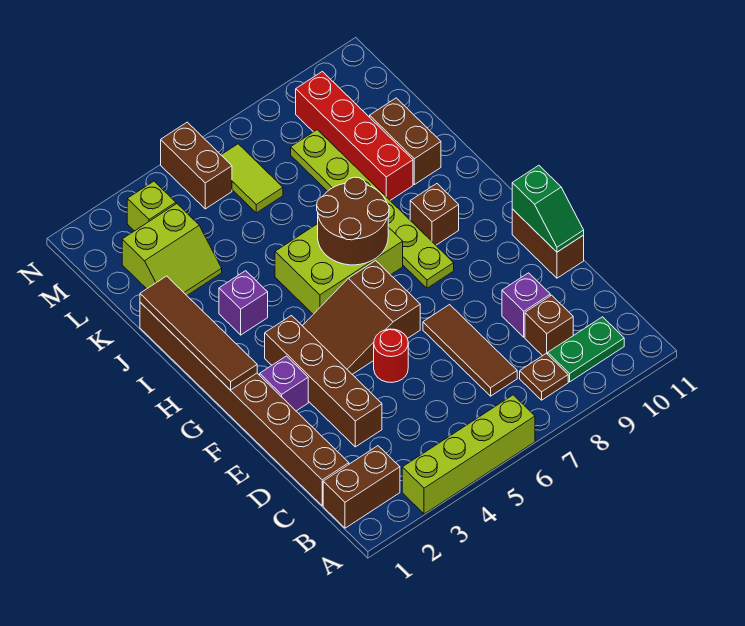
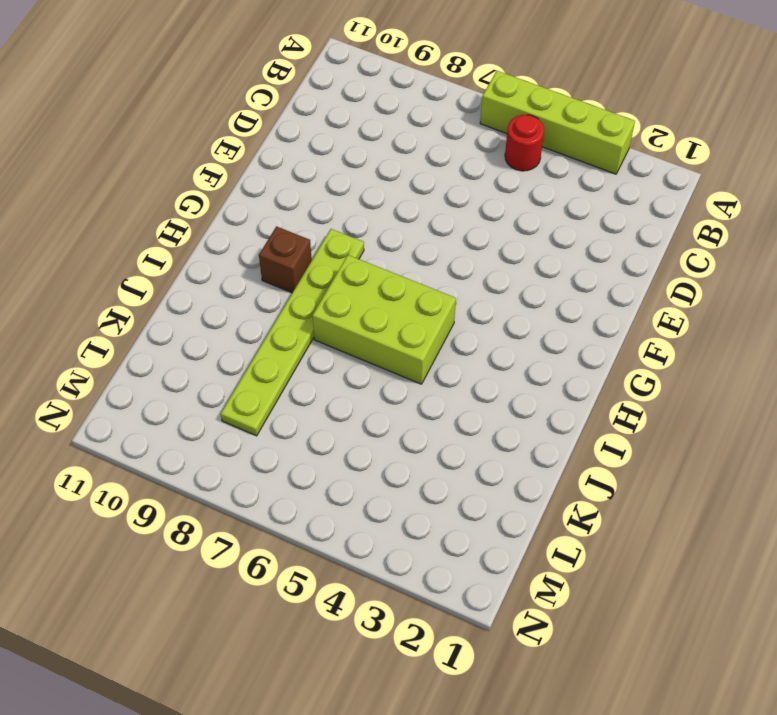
red 1x1 round brick [505,115,544,171] -> red 1x1 round brick moved to [374,329,408,382]
none -> brown 1x2 brick [323,446,400,528]
none -> brown 1x1 plate [520,353,568,400]
none -> green 1x2 plate [548,317,624,382]

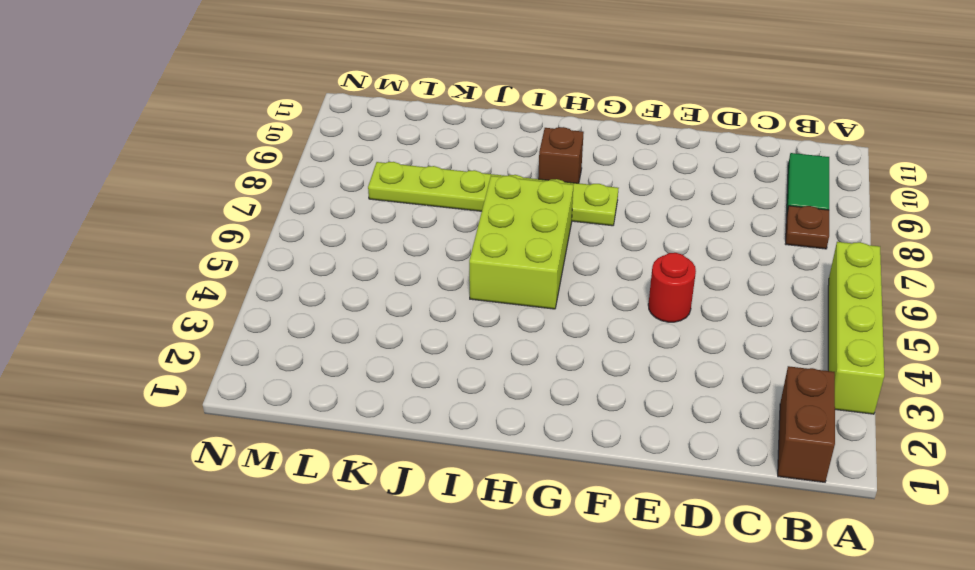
green 1x2 tile [786,153,829,216] -> green 1x2 plate [548,317,624,382]
none -> brown 1x8 brick [140,302,349,506]
none -> brown 1x3 tile [423,305,517,396]
none -> brown 1x1 brick [525,295,573,356]

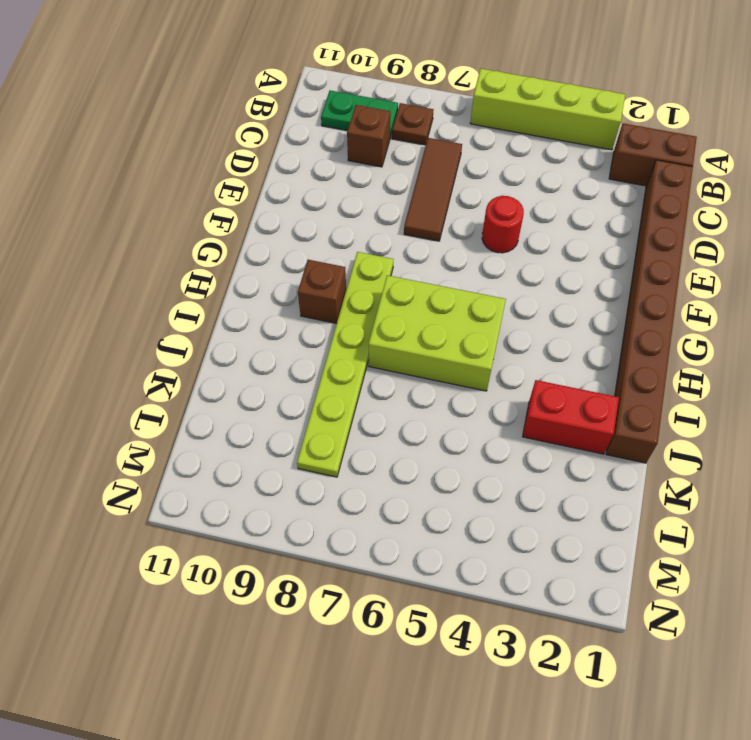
red 1x2 brick [523,380,619,454] -> none
none -> brown 1x4 brick [265,316,382,447]
none -> purple 1x1 brick [502,273,550,337]
none -> brown 1x2 brick [512,209,584,278]

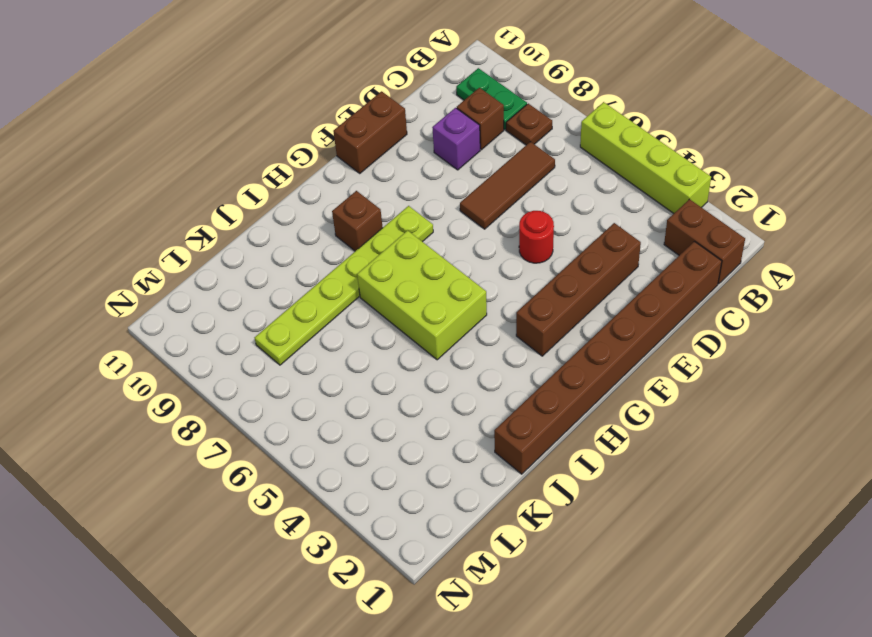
none -> purple 1x1 brick [260,356,308,411]
none -> brown 2x3 slope [303,261,420,374]
none -> purple 1x1 brick [219,271,268,335]

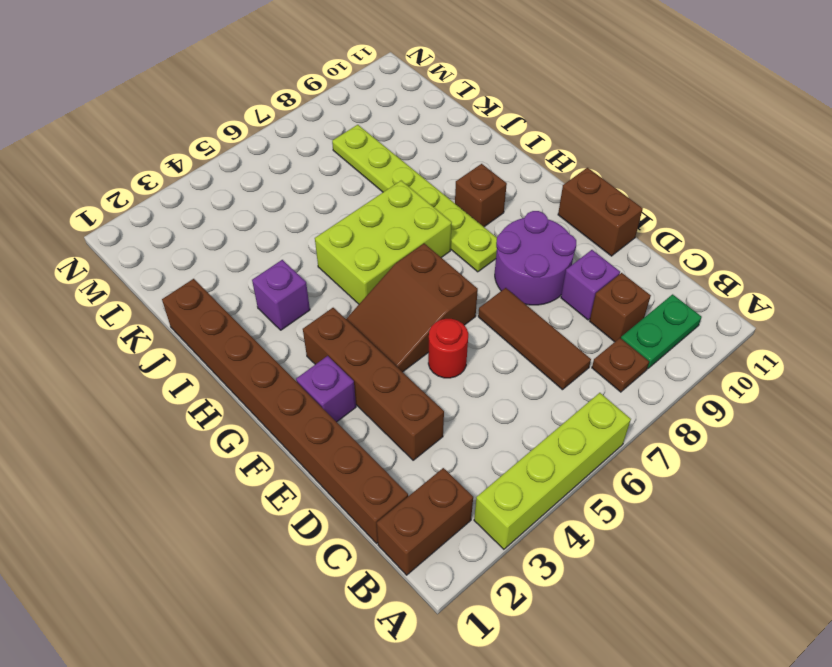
purple 2x2 round brick [495,211,576,305] -> none
none -> red 1x4 brick [296,71,413,200]
none -> brown 1x2 brick [370,98,441,185]
none -> lime 2x2 slope [122,204,222,295]

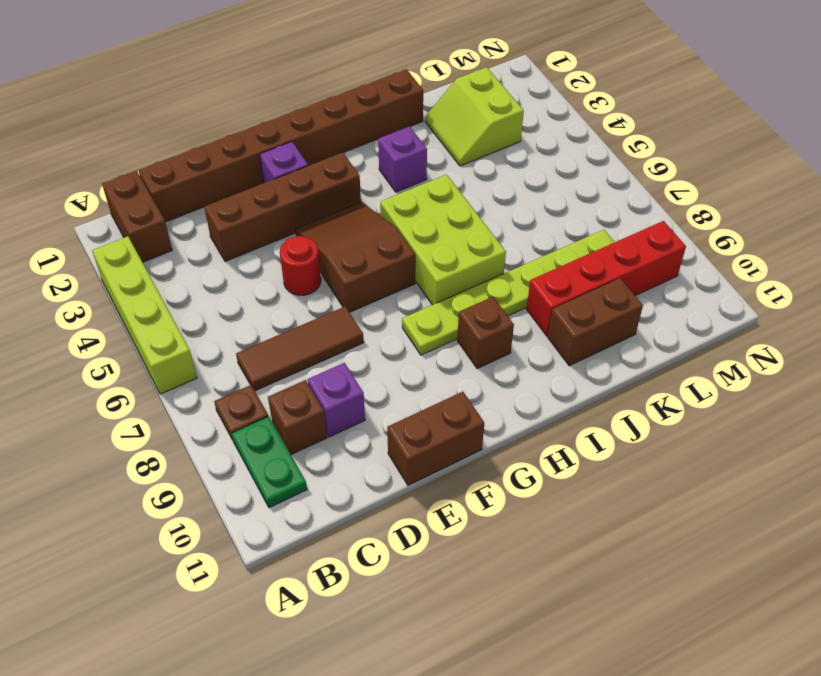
none -> lime 1x2 tile [222,144,283,213]
none -> lime 1x1 brick [127,181,176,231]
none -> brown 1x2 brick [161,122,232,209]

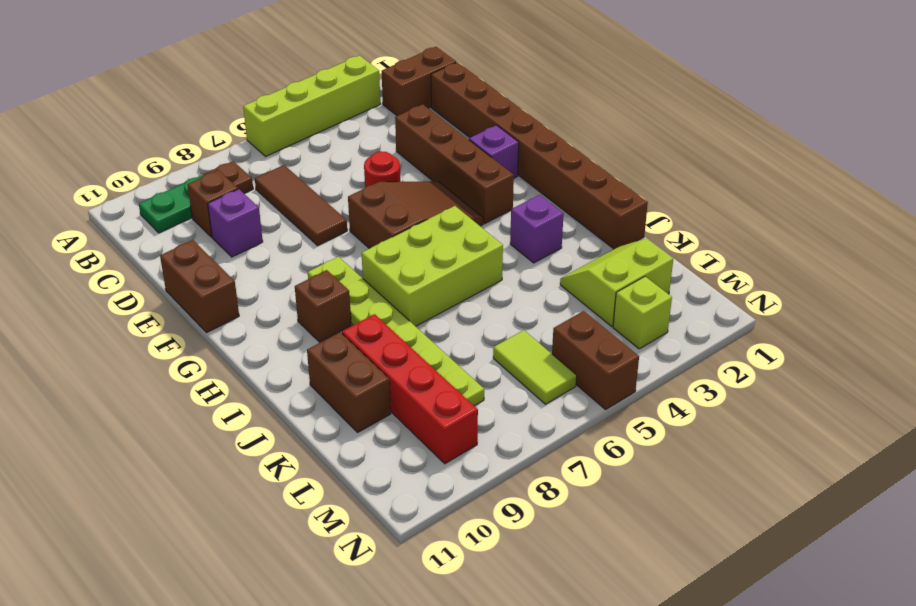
none -> green 1x2 slope [512,166,584,252]
none -> brown 1x4 tile [140,276,257,390]
none -> brown 2x2 round brick [317,177,389,265]

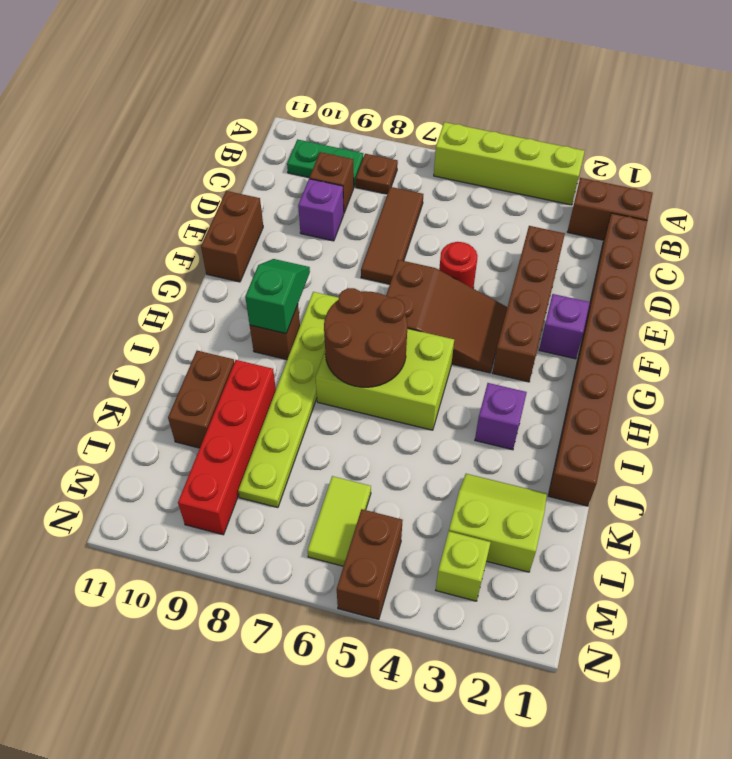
green 1x2 slope [245,259,310,333] -> green 1x2 slope moved to [512,166,584,252]
none -> brown 1x4 tile [140,276,257,390]

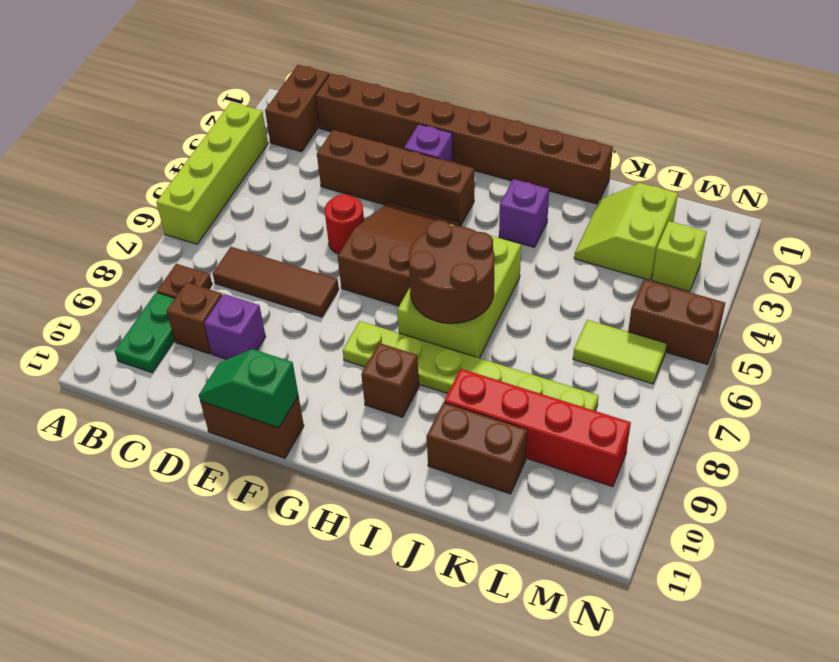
none -> brown 1x4 tile [140,276,257,390]

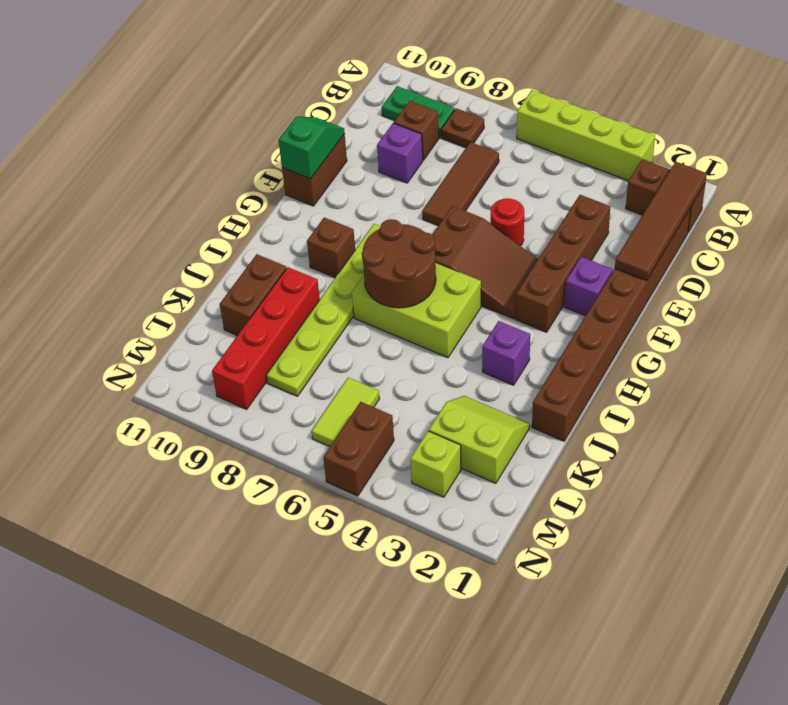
brown 1x4 tile [615,162,707,280] -> brown 1x4 tile moved to [140,276,257,390]

